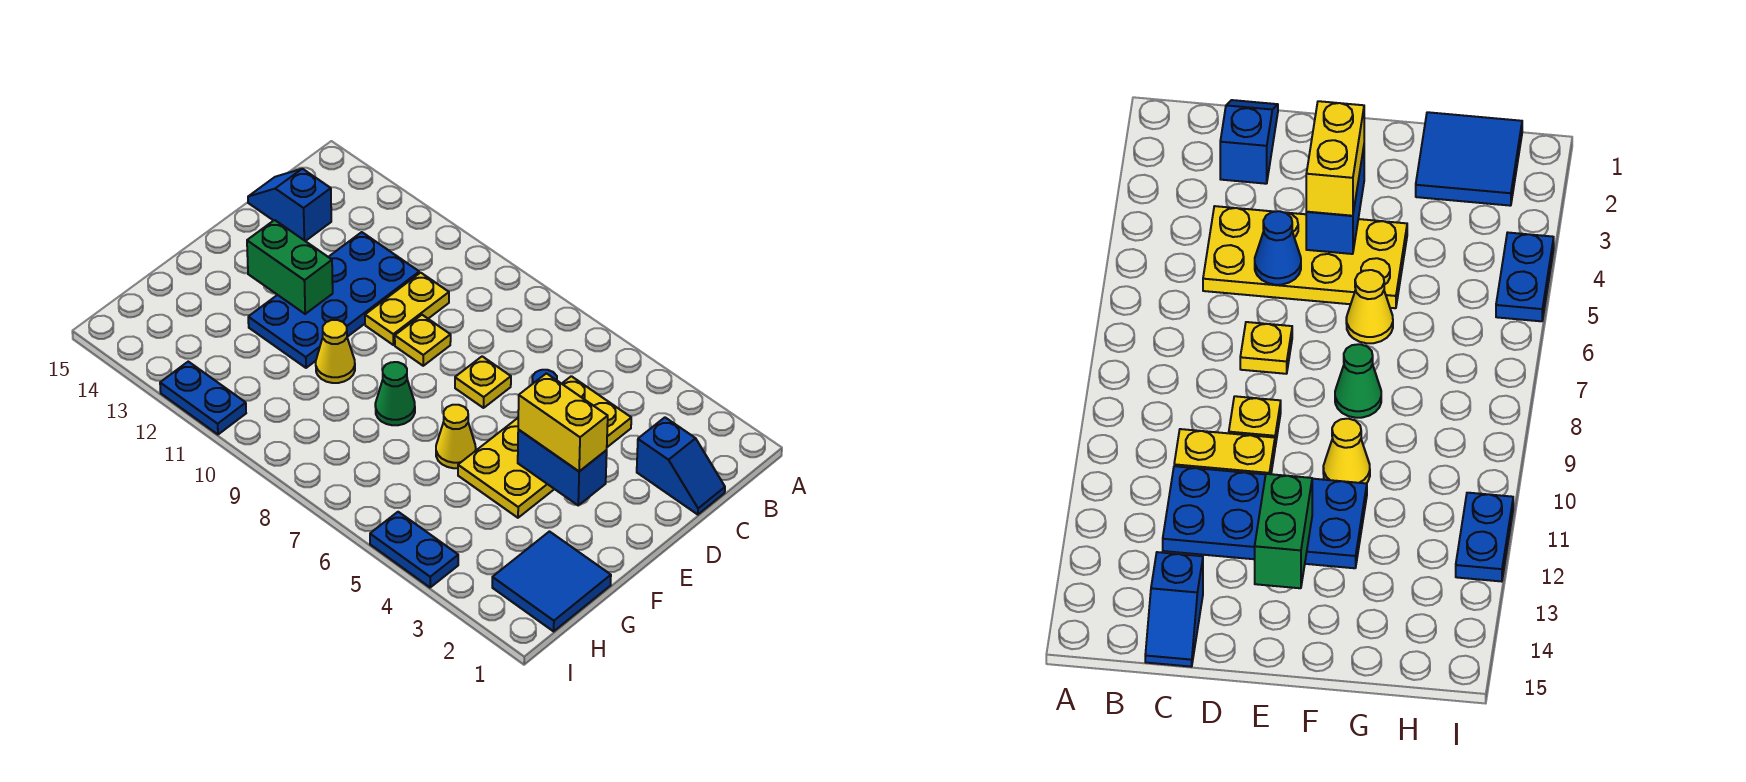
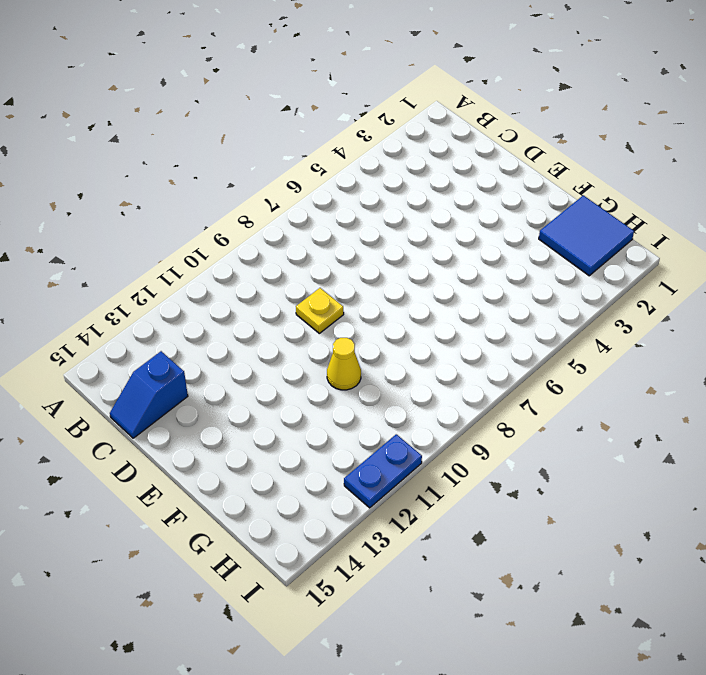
none -> blue 1x2 slope [637,418,725,515]
none -> yellow 2x4 plate [458,376,631,518]
none -> yellow 1x2 plate [365,273,449,345]

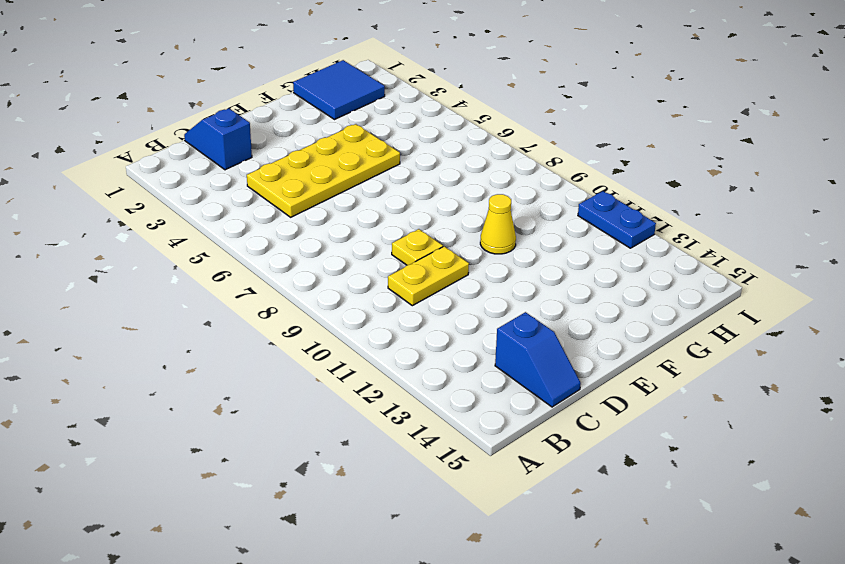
none -> blue 2x4 plate [248,232,419,368]
none -> yellow 1x1 plate [455,356,511,408]
none -> yellow 1x1 cone [436,405,476,468]

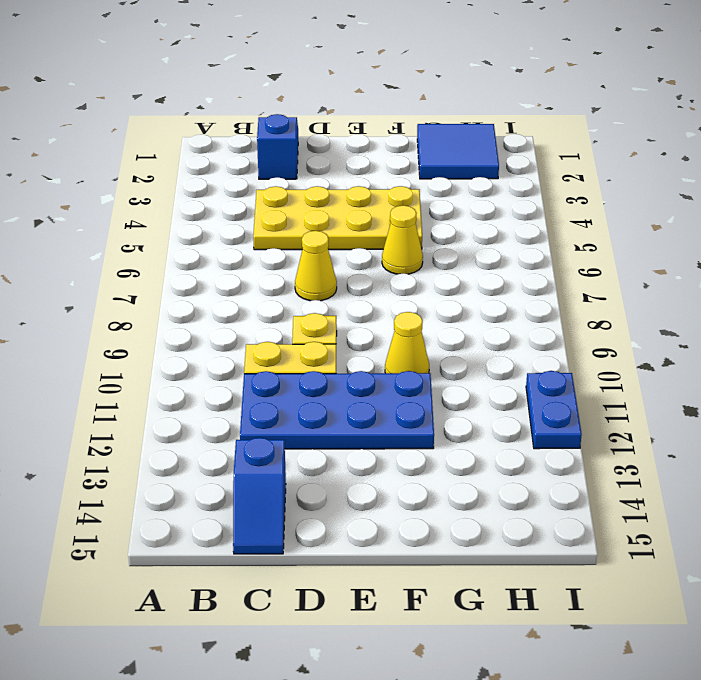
yellow 1x1 cone [295,231,337,301] -> yellow 1x1 plate [455,356,511,408]
none -> green 1x1 cone [375,362,415,425]
none -> blue 1x2 plate [370,512,458,587]
none -> blue 1x1 cone [1255,211,1301,285]

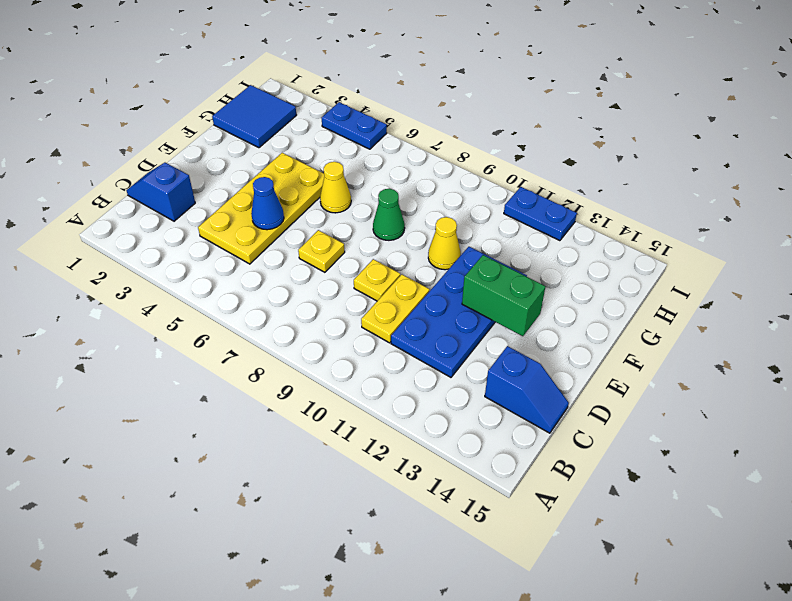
none -> blue 1x2 brick [518,430,607,505]
none -> yellow 1x2 brick [518,373,608,471]

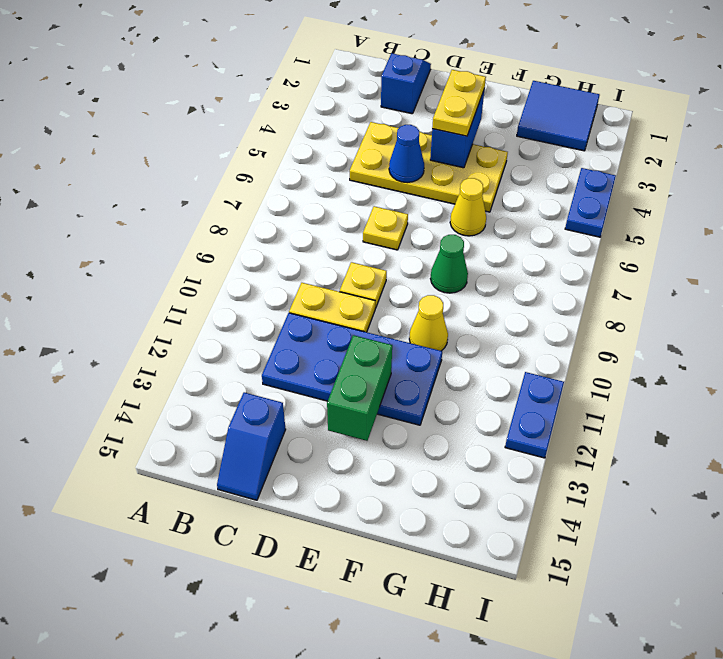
yellow 1x2 plate [432,70,486,136] -> yellow 1x2 brick [518,373,608,471]

